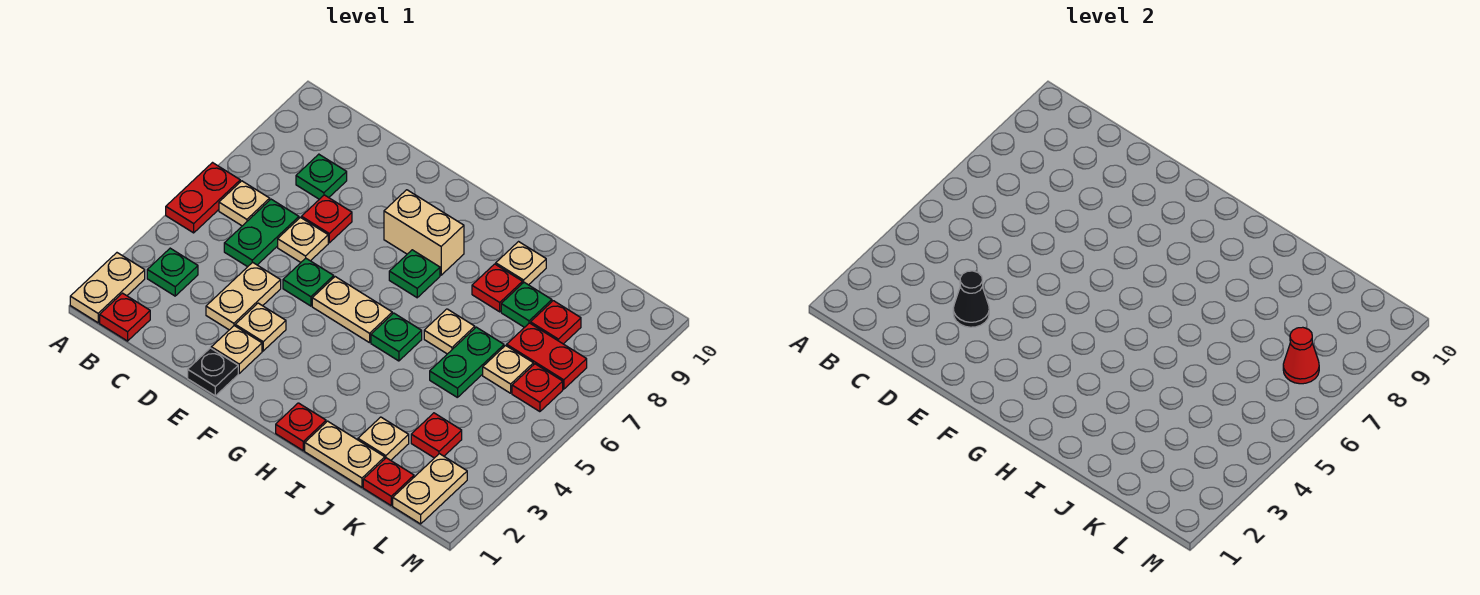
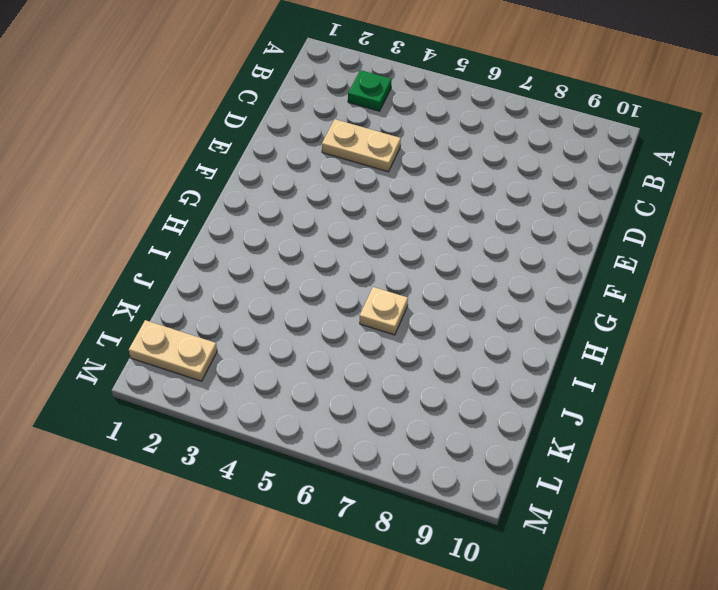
none -> tan 1x2 plate [70,253,145,323]
none -> red 1x2 plate [166,163,240,233]
none -> red 1x1 plate [100,293,150,341]
none -> tan 1x1 plate [219,181,270,226]

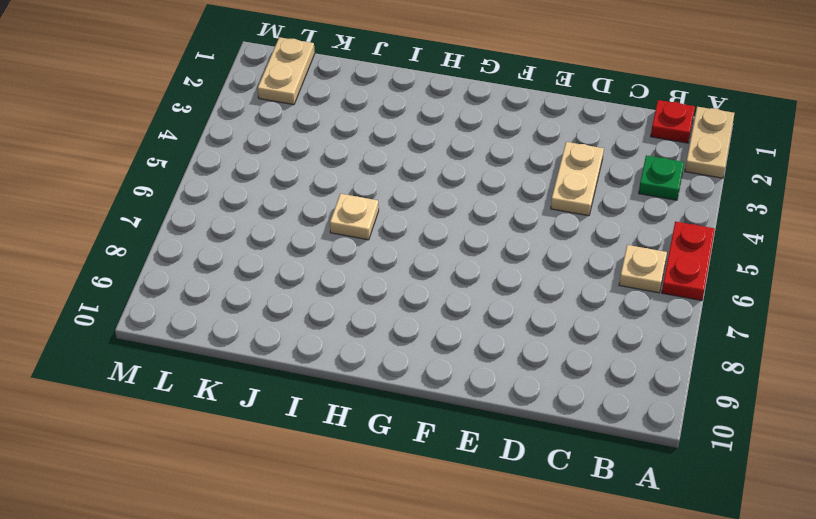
none -> green 1x2 plate [224,199,299,267]
none -> green 1x1 plate [296,154,347,199]
none -> tan 1x1 plate [278,217,328,262]
none -> red 1x1 plate [301,195,352,243]

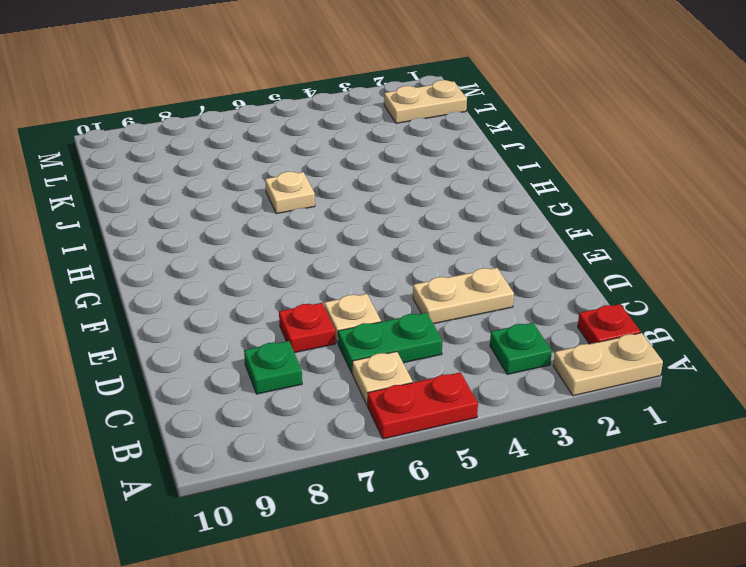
none -> black 1x1 plate [188,348,238,396]
none -> tan 1x1 plate [211,326,262,373]
none -> tan 1x1 plate [235,303,286,351]
none -> green 1x1 plate [283,258,334,306]

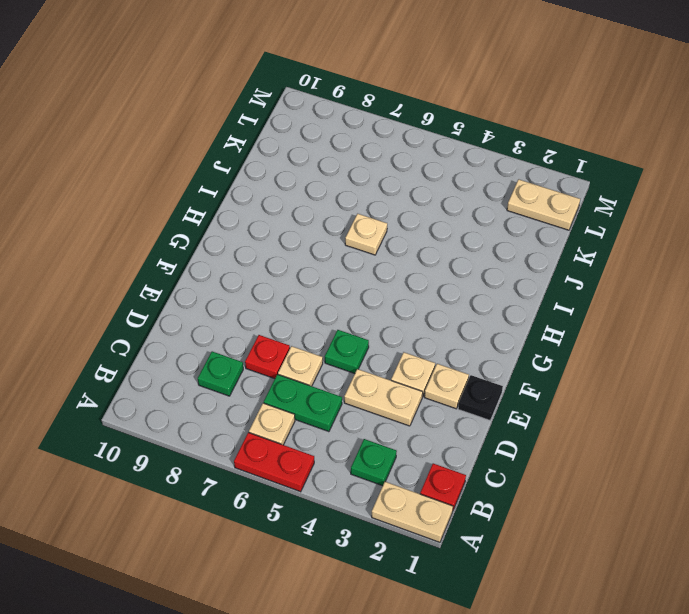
none -> tan 1x2 plate [312,277,392,343]
none -> tan 1x2 brick [384,190,464,275]
none -> green 1x1 plate [389,250,440,298]
none -> red 1x1 plate [276,403,326,451]

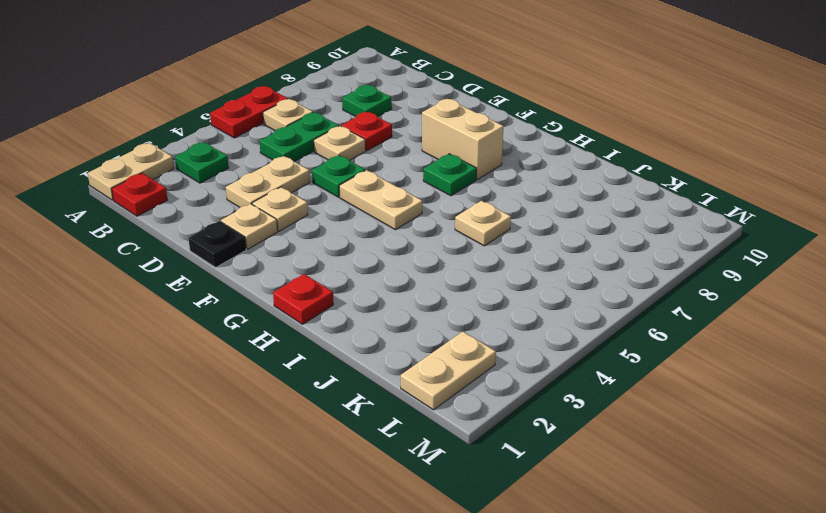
none -> green 1x1 plate [371,313,422,361]
none -> tan 1x2 plate [305,421,385,487]
none -> red 1x1 plate [472,264,523,312]
none -> tan 1x1 plate [496,242,546,285]

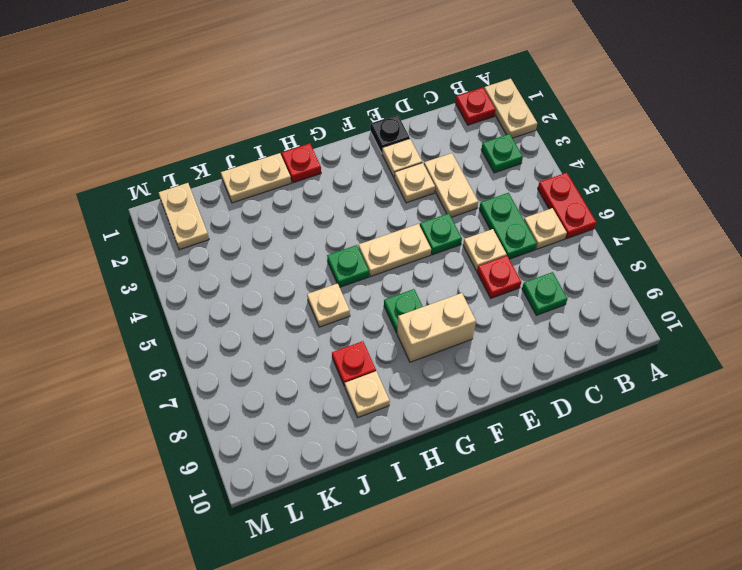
none -> tan 1x1 plate [358,417,409,460]
none -> green 1x2 plate [430,327,504,398]
none -> green 1x1 plate [501,282,552,327]
none -> red 1x1 plate [363,458,414,505]

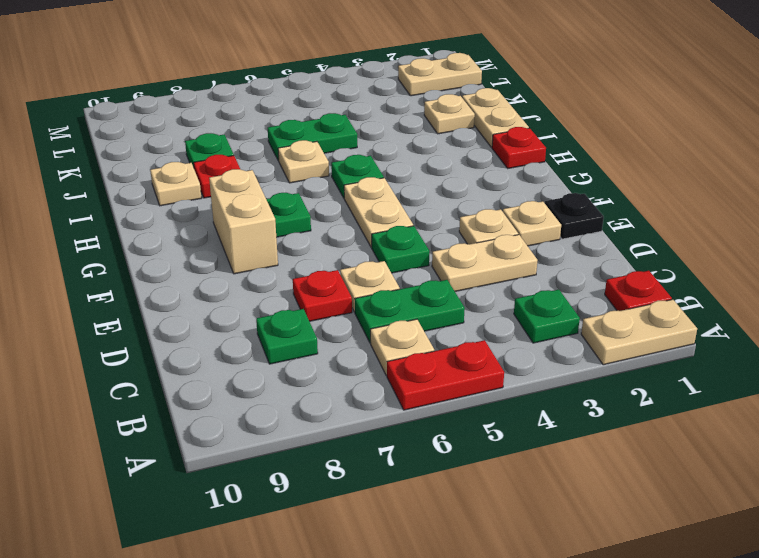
none -> red 1x1 plate [363,458,414,505]
none -> red 1x1 plate [411,413,462,458]
none -> tan 1x1 plate [483,346,533,393]
none -> red 1x2 plate [507,323,587,389]

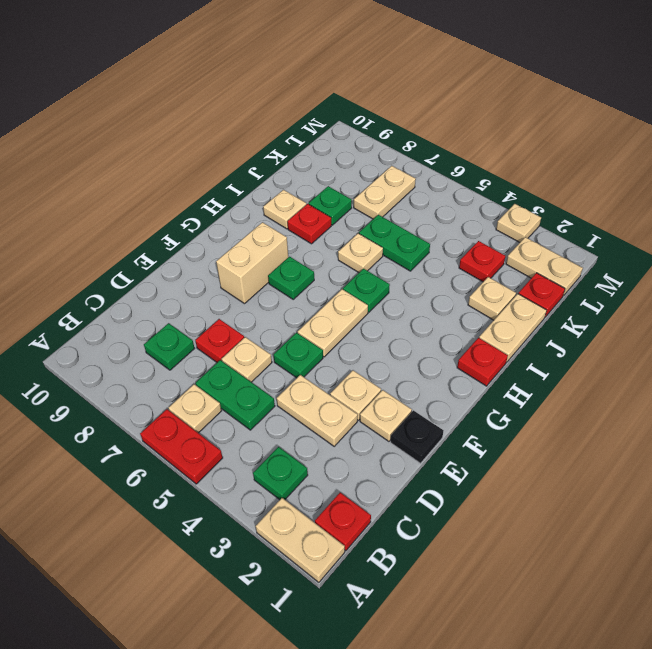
tan 1x2 plate [354,166,416,219] -> red 1x2 plate [507,323,587,389]
tan 1x1 plate [496,204,541,242] -> tan 1x1 plate moved to [483,346,533,393]
none -> red 1x1 plate [531,301,581,344]
none -> red 1x1 plate [512,364,563,412]
none -> black 1x1 cone [953,271,989,327]
none -> red 1x1 cone [1283,327,1319,384]

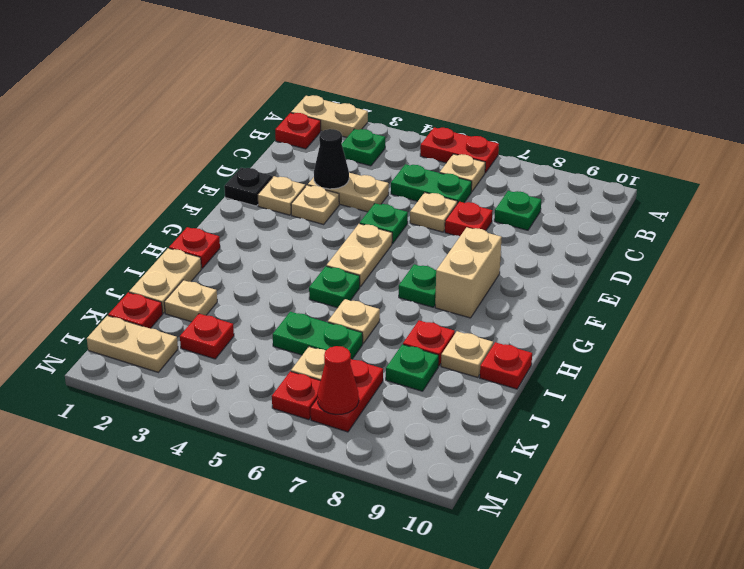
red 1x1 plate [480,342,532,389] -> red 1x1 plate moved to [531,301,581,344]

